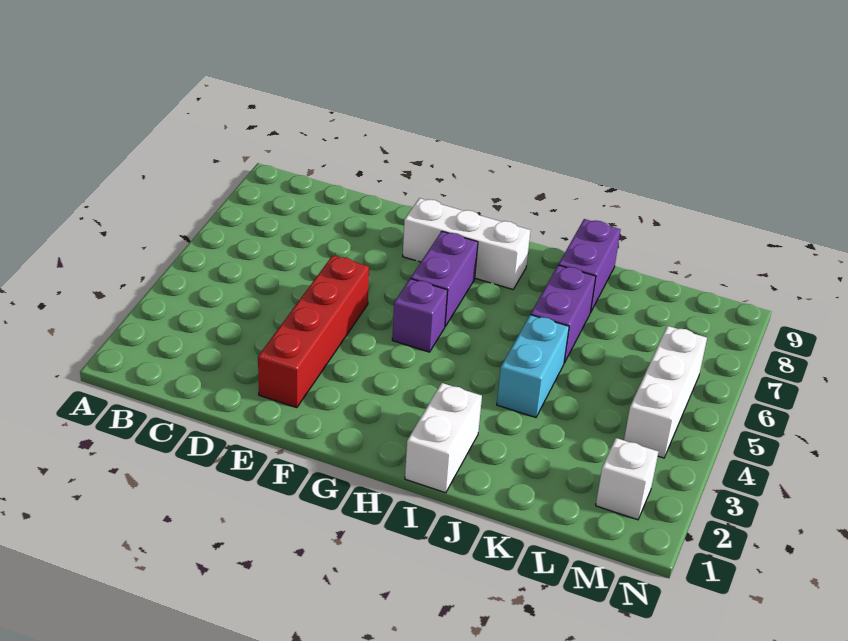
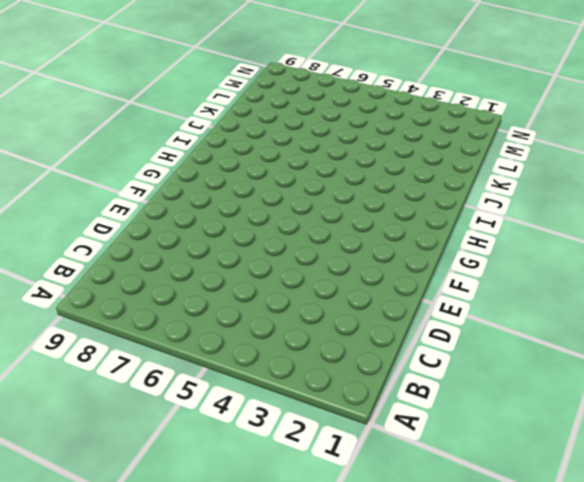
none -> red 1x4 brick [258,255,369,408]
none -> white 1x3 brick [403,198,531,289]

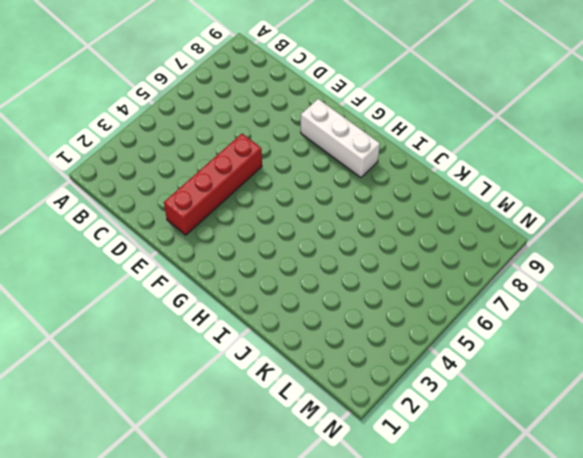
none -> purple 1x1 brick [392,279,448,352]
none -> purple 1x2 brick [411,231,478,326]

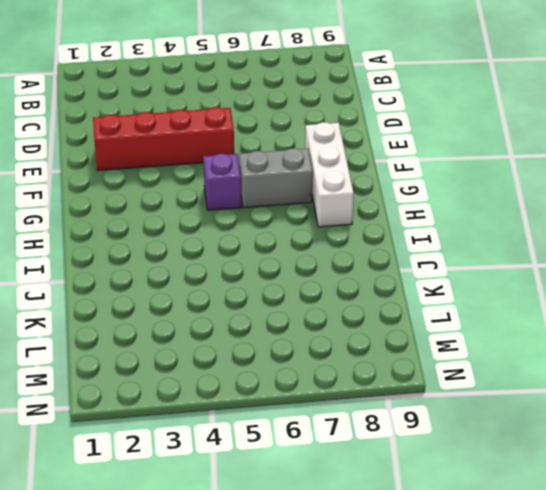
grey 1x2 brick [239,148,313,208] -> purple 1x2 brick [411,231,478,326]
none -> white 1x2 brick [405,383,482,493]
none -> cyan 1x2 brick [497,315,569,417]

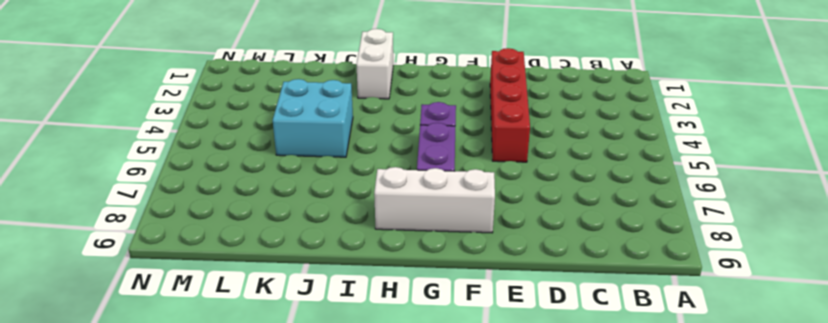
cyan 2x2 brick [273,79,353,157] -> cyan 1x2 brick [497,315,569,417]
none -> purple 1x2 brick [531,265,596,363]
none -> purple 1x2 brick [559,219,621,313]

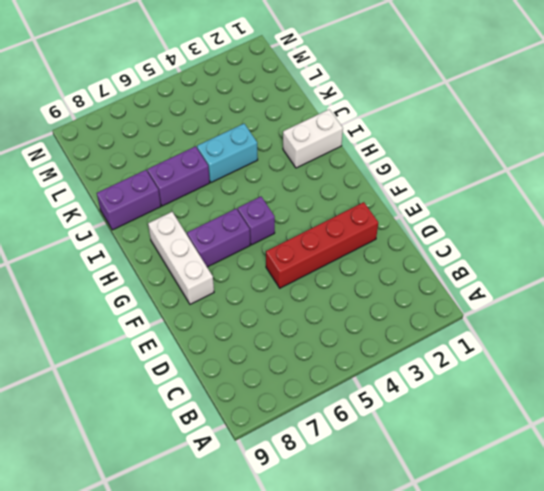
none -> white 1x1 brick [596,438,658,520]
none -> white 1x3 brick [624,326,707,458]

